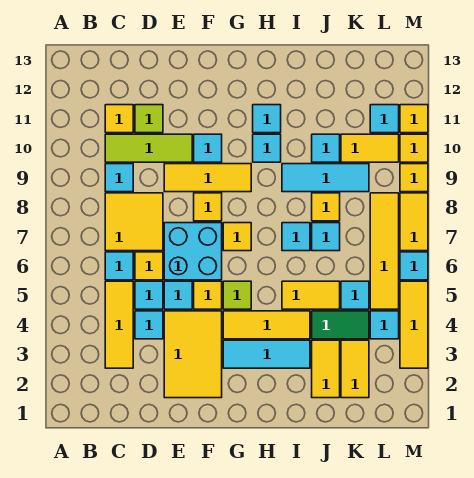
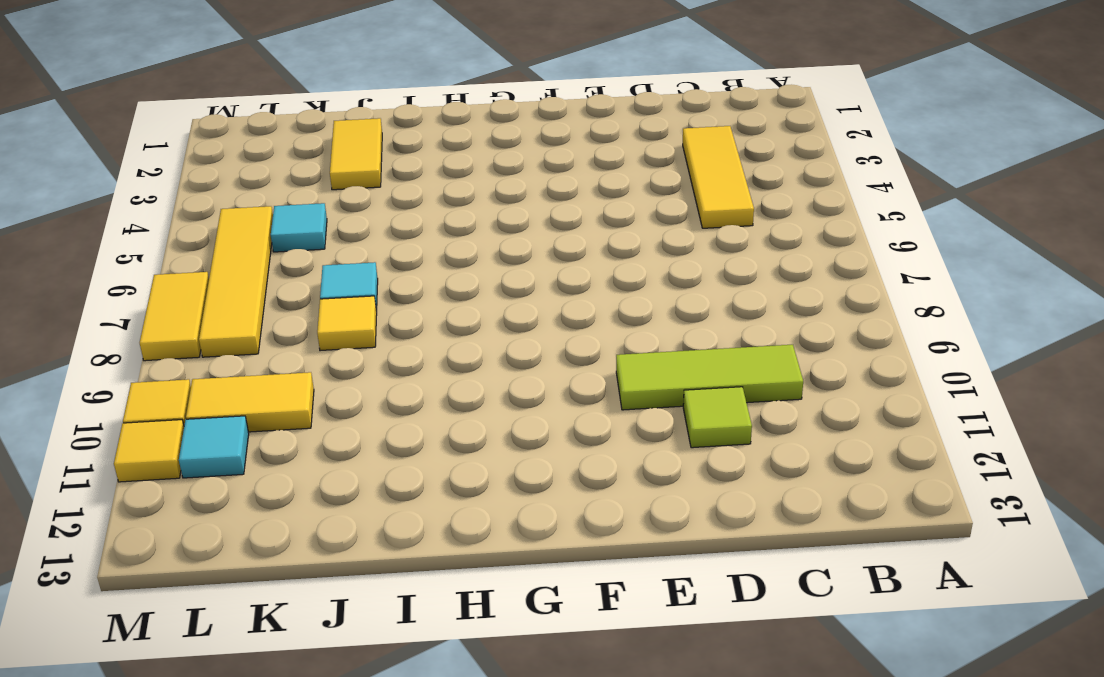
none -> cyan 1x1 tile [105,252,133,280]
none -> yellow 2x2 tile [105,193,163,251]
none -> cyan 1x1 tile [105,164,133,192]
none -> yellow 1x1 tile [105,105,133,133]

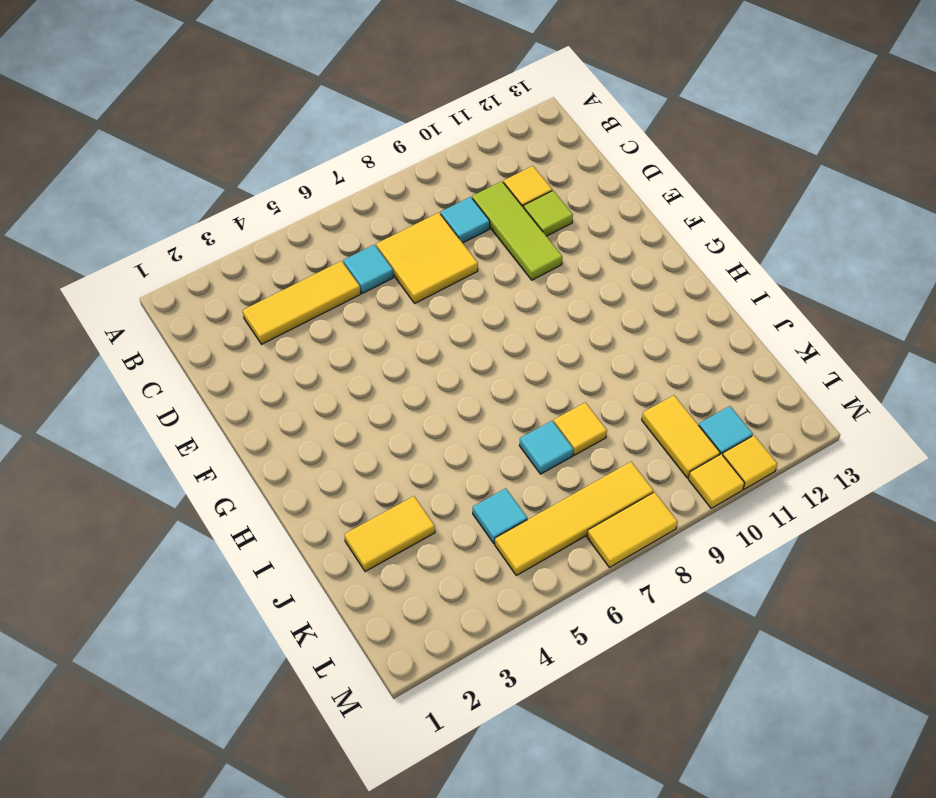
none -> cyan 1x1 tile [135,311,163,339]
none -> cyan 1x1 tile [135,281,163,309]
none -> yellow 1x1 tile [135,252,163,280]
none -> yellow 2x3 tile [164,311,222,398]

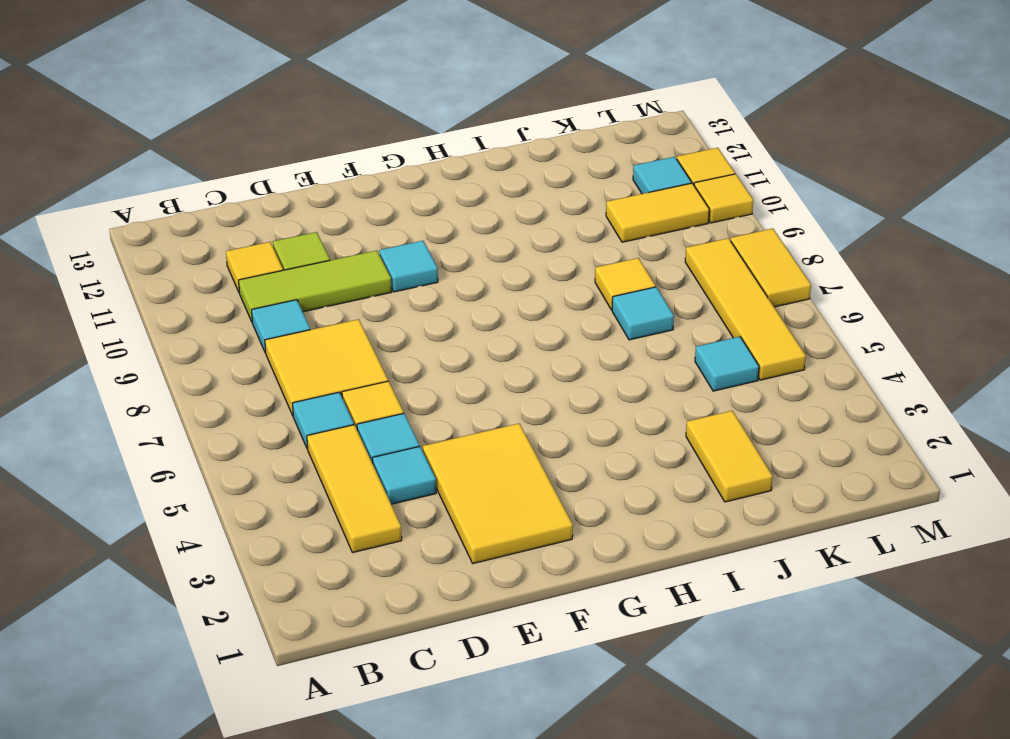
none -> cyan 1x1 tile [164,281,192,309]
none -> cyan 2x2 brick [164,223,222,280]
none -> yellow 1x3 tile [164,164,251,192]
none -> yellow 1x1 tile [194,281,222,309]

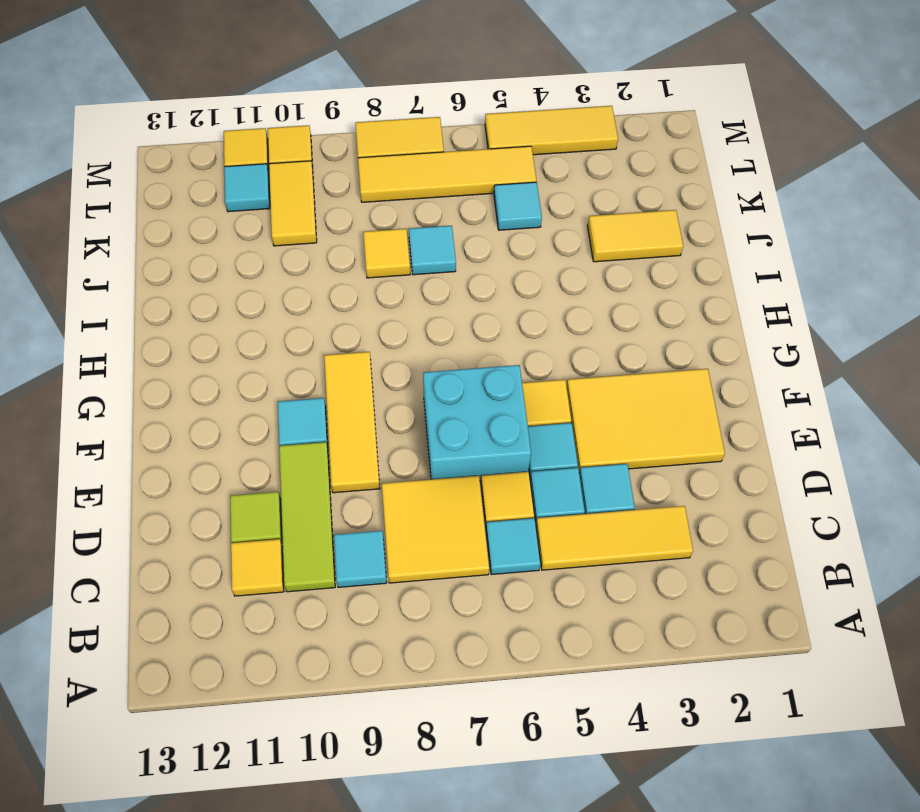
none -> yellow 1x1 tile [194,193,222,221]
none -> cyan 1x3 tile [223,340,310,368]
none -> yellow 1x3 tile [223,311,310,339]
none -> lime 1x1 tile [223,281,251,309]

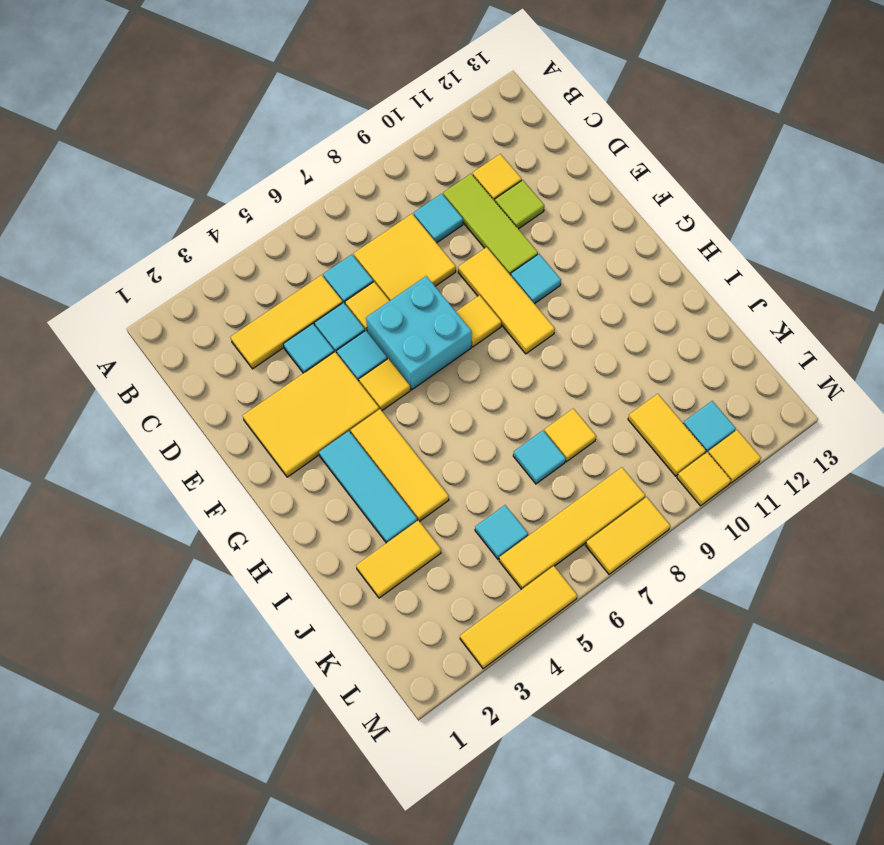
none -> lime 1x1 tile [223,281,251,309]
none -> yellow 1x1 tile [223,223,251,251]
none -> cyan 1x1 tile [253,134,281,162]
none -> cyan 1x1 tile [253,105,281,133]

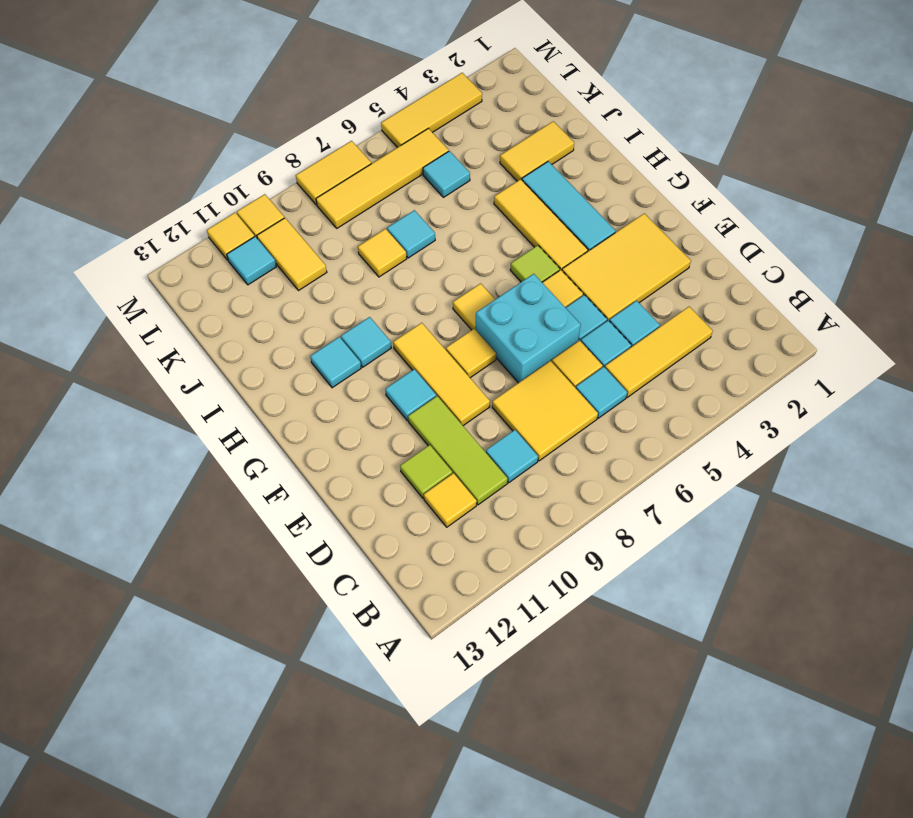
none -> yellow 1x2 tile [282,281,340,309]
none -> cyan 1x1 tile [282,223,310,251]
none -> cyan 1x3 tile [282,164,369,192]
none -> green 1x2 tile [312,311,369,339]

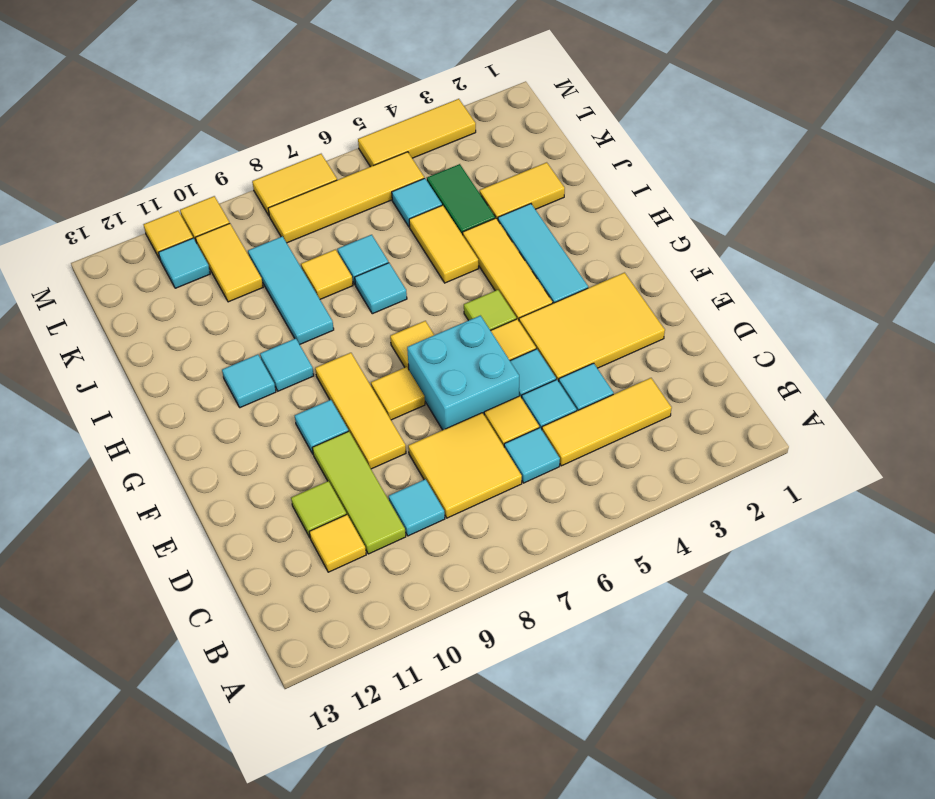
none -> cyan 1x1 tile [312,134,340,162]
none -> yellow 1x2 tile [341,340,369,398]
none -> cyan 1x1 tile [370,311,399,339]
none -> cyan 1x1 tile [400,252,428,280]

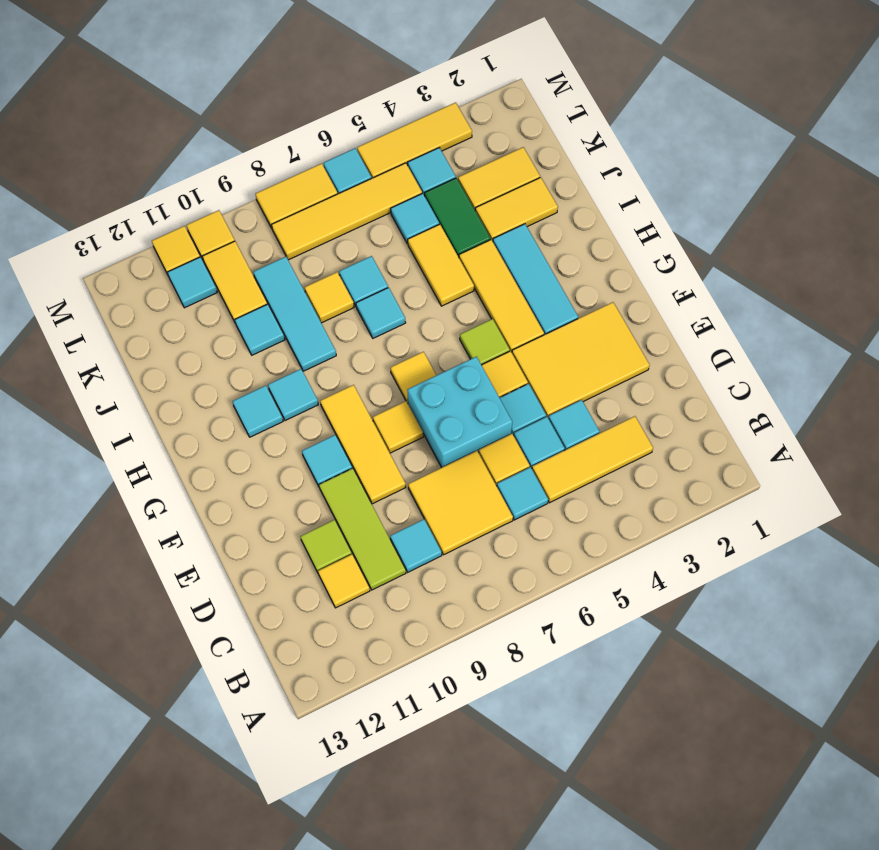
none -> yellow 1x1 tile [400,164,428,192]

